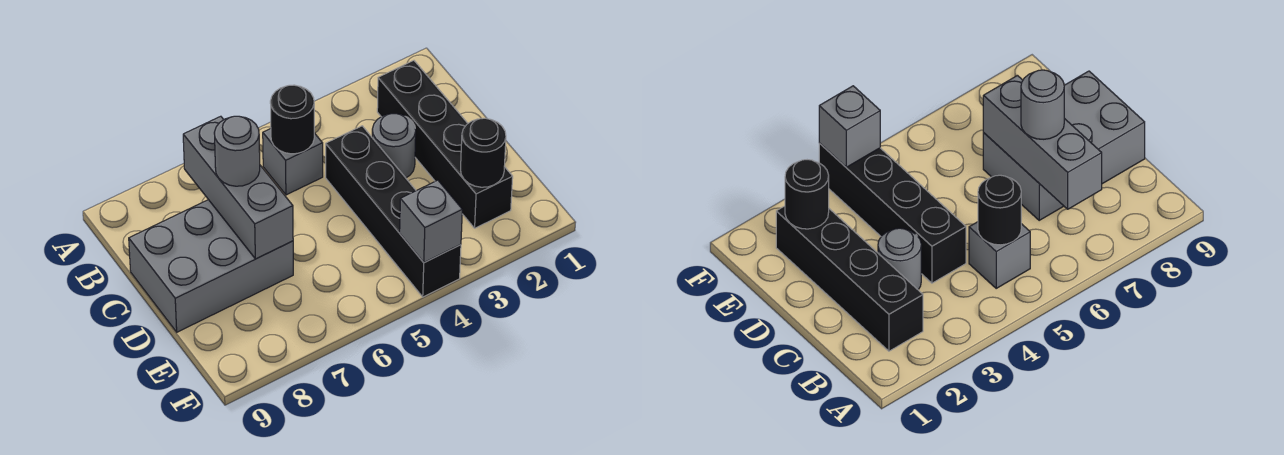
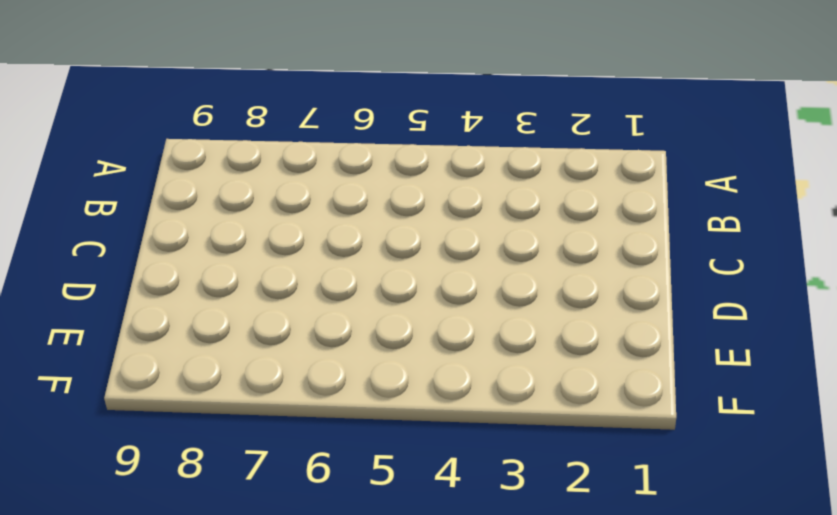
none -> black 1x4 brick [377,61,513,228]
none -> grey 1x1 brick [263,129,323,195]

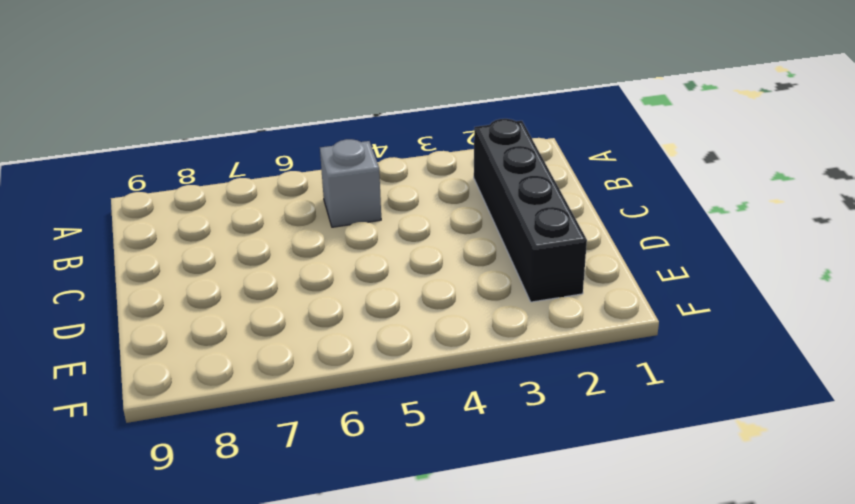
none -> grey 1x1 round brick [372,114,416,178]
none -> black 1x4 brick [326,126,461,297]

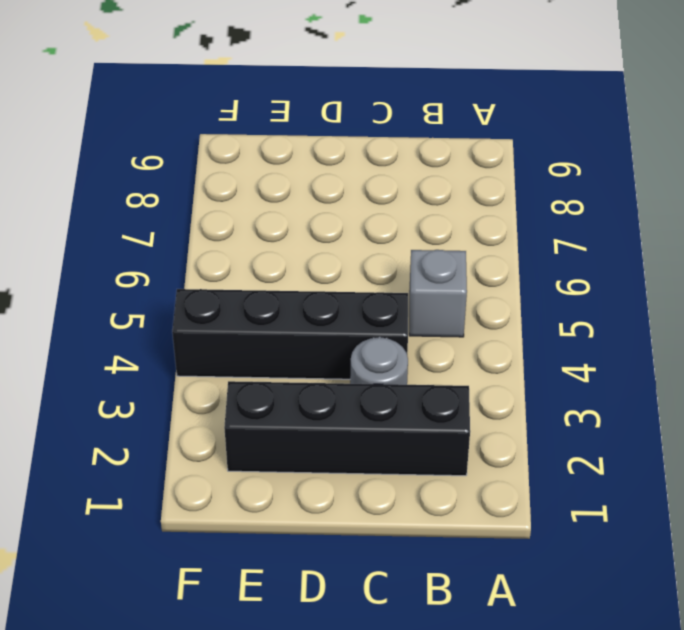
none -> grey 2x3 brick [129,200,293,332]
none -> black 1x1 round brick [270,85,314,154]

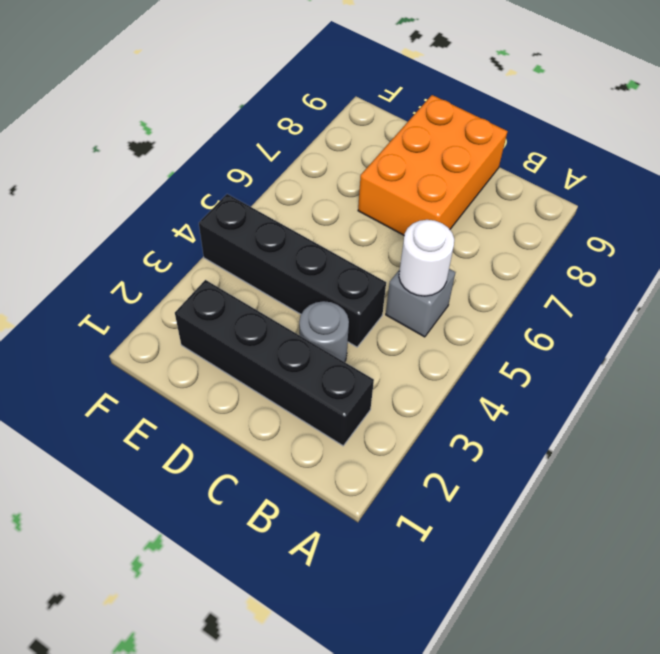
white 1x1 round brick [399,220,454,296] -> black 1x1 round brick [270,85,314,154]
orange 2x3 brick [358,95,508,235] -> grey 2x3 brick [129,200,293,332]
none -> grey 1x3 brick [183,116,293,259]
none -> black 1x1 round brick [461,118,506,187]

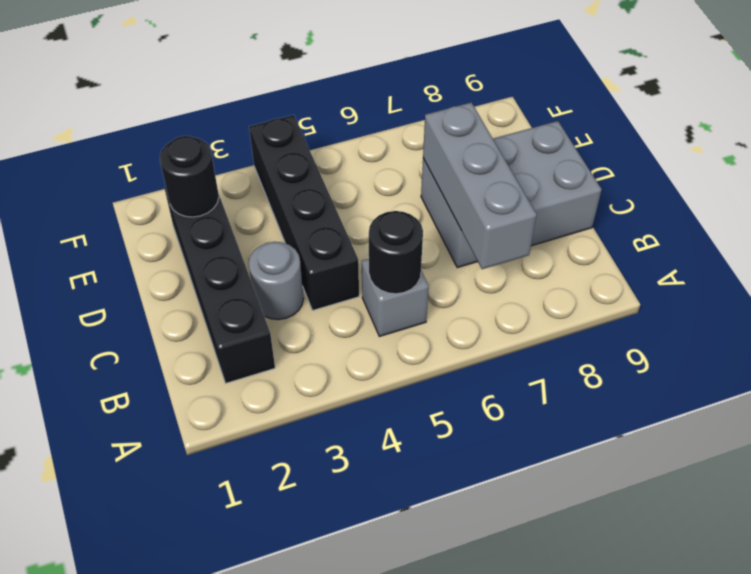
none -> grey 1x1 brick [400,180,462,263]
none -> grey 1x1 round brick [214,116,260,186]

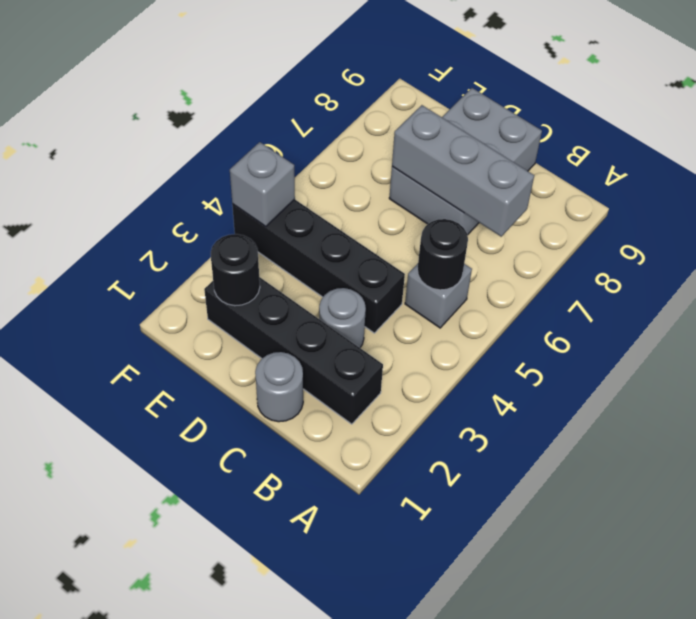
grey 1x1 round brick [255,352,303,422] -> grey 1x1 round brick moved to [214,116,260,186]

